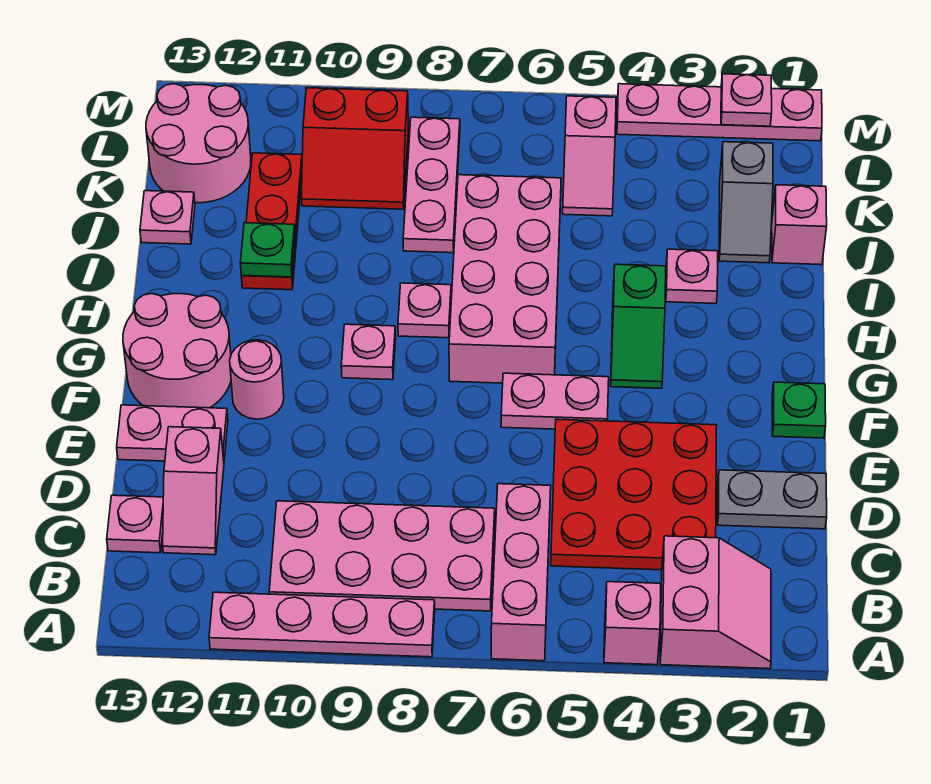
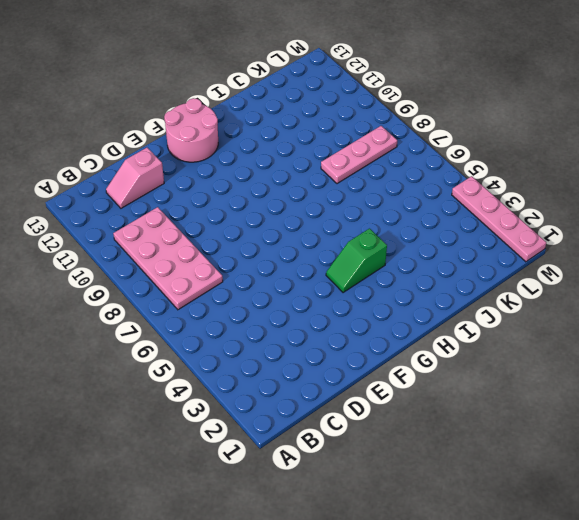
none -> pink 2x2 slope [660,536,771,669]
none -> pink 1x1 brick [604,582,661,665]
none -> pink 1x3 brick [491,484,551,661]
none -> pink 1x4 plate [209,592,435,657]

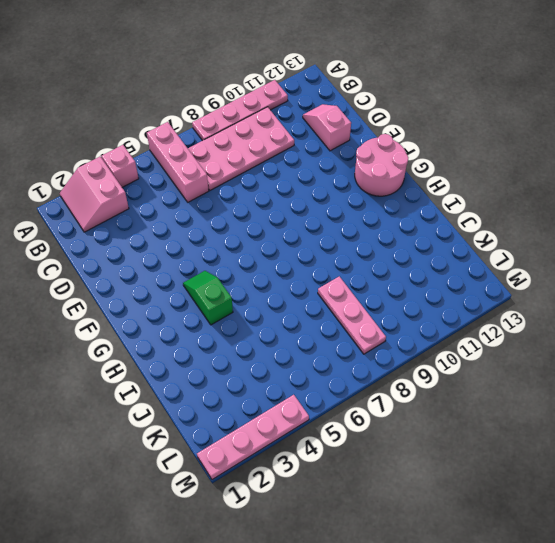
none -> red 3x3 plate [551,419,717,570]
none -> pink 1x1 plate [107,495,163,553]
none -> grey 1x2 plate [718,470,827,529]
none -> pink 1x2 plate [117,405,228,461]

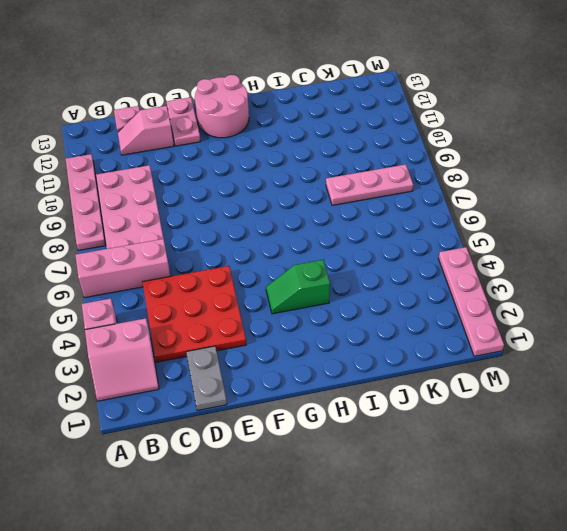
none -> green 1x1 plate [772,382,826,438]
none -> pink 1x2 plate [501,373,609,429]
none -> pink 1x1 round brick [230,340,284,419]
none -> pink 2x4 brick [449,175,561,383]

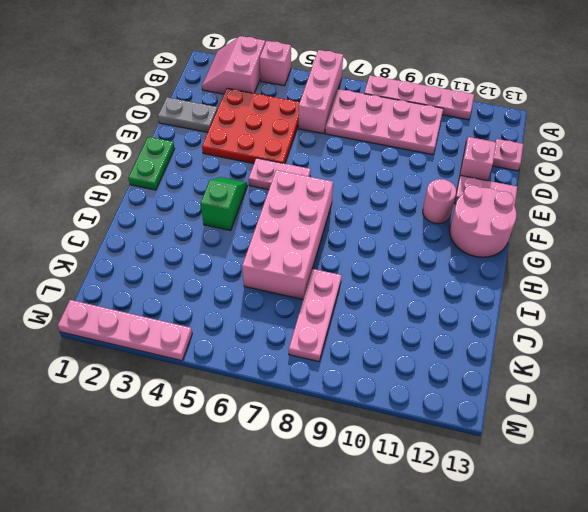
green 1x2 plate [128,137,175,190] -> green 1x1 plate [772,382,826,438]
none -> pink 1x1 plate [341,324,396,380]
none -> pink 1x1 plate [398,283,451,338]
none -> pink 1x1 plate [666,249,718,304]
none -> red 1x3 plate [241,153,302,290]

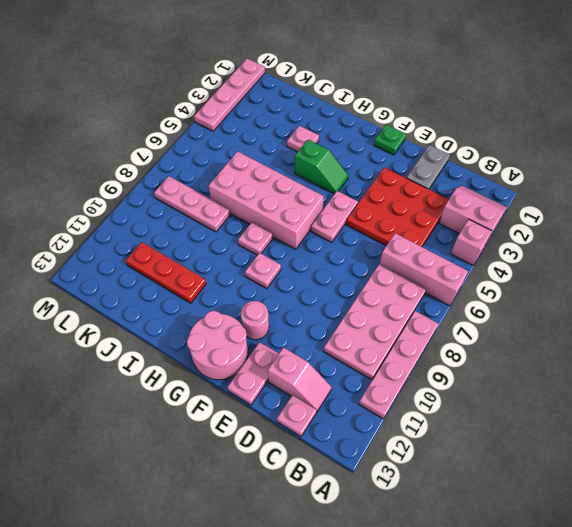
none -> pink 1x1 brick [772,185,827,265]
none -> grey 1x2 slope [719,142,773,263]
none -> pink 1x1 plate [140,191,195,244]
none -> pink 1x2 slope [563,96,616,216]

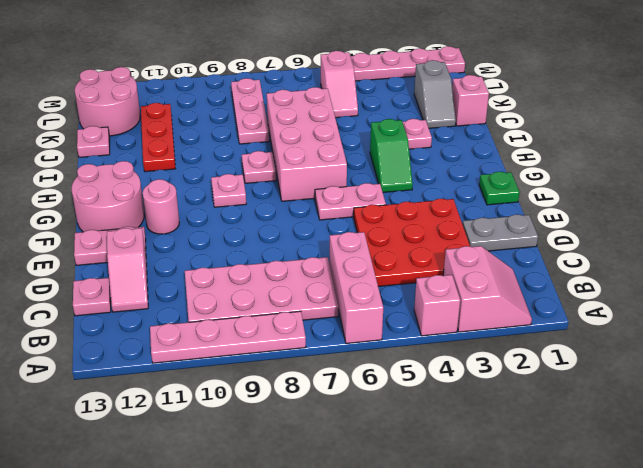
none -> red 2x2 slope [301,88,408,209]
none -> green 1x1 plate [240,223,295,277]
none -> pink 1x1 plate [721,74,772,126]

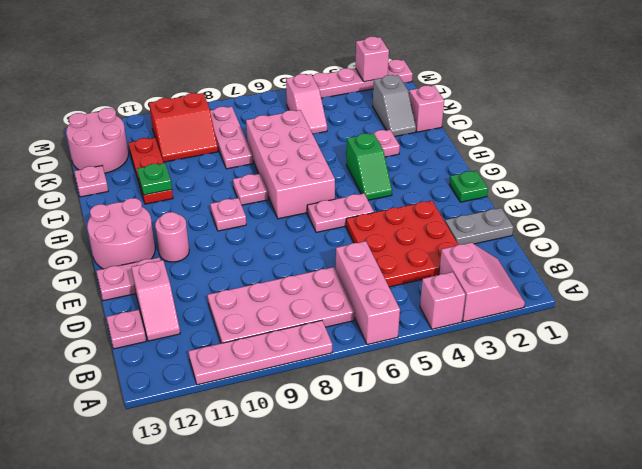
pink 1x1 brick [355,37,389,82] -> pink 1x1 plate [721,74,772,126]

